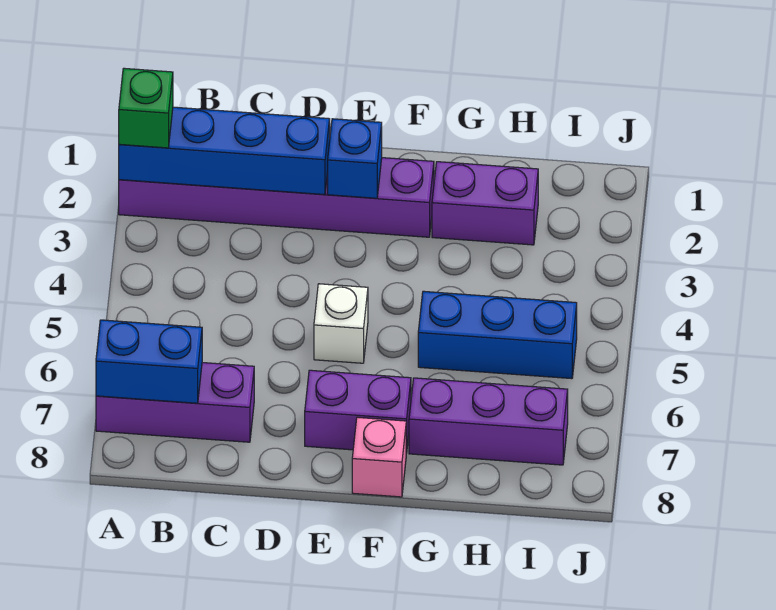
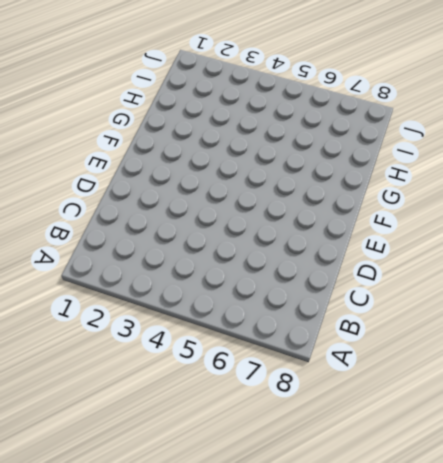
none -> purple 1x6 brick [119,158,434,237]
none -> purple 1x3 brick [96,363,254,442]
none -> white 1x1 brick [314,284,368,363]

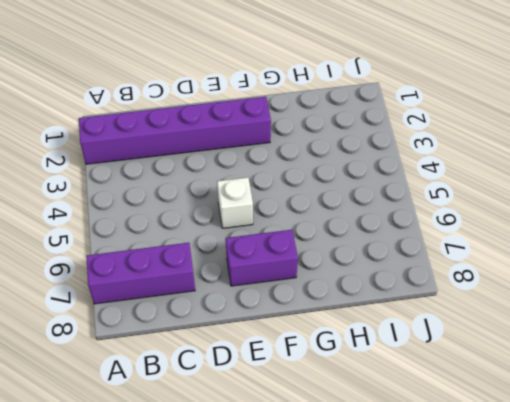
none -> pink 1x1 brick [352,417,406,497]
none -> purple 1x2 brick [432,162,538,245]
none -> blue 1x3 brick [418,291,577,379]

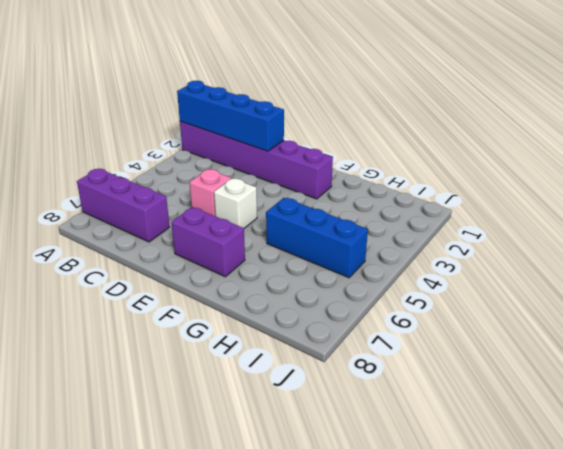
pink 1x1 brick [189,169,231,216] -> pink 1x1 brick moved to [352,417,406,497]
none -> purple 1x2 brick [432,162,538,245]
none -> purple 1x3 brick [409,378,568,465]
none -> blue 1x2 brick [96,320,202,403]

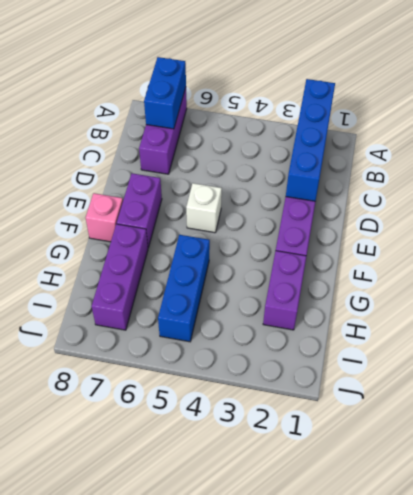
none -> blue 1x1 brick [328,119,382,198]
none -> green 1x1 brick [119,68,173,148]

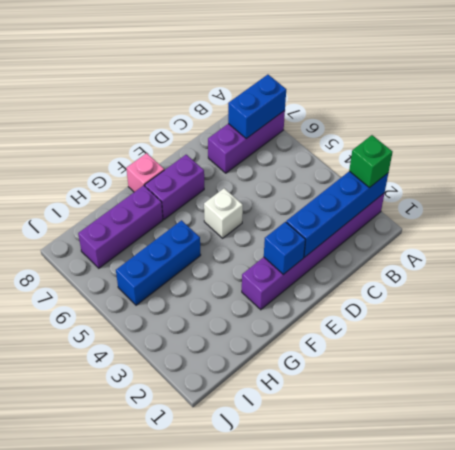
none -> purple 1x2 brick [432,162,538,245]

